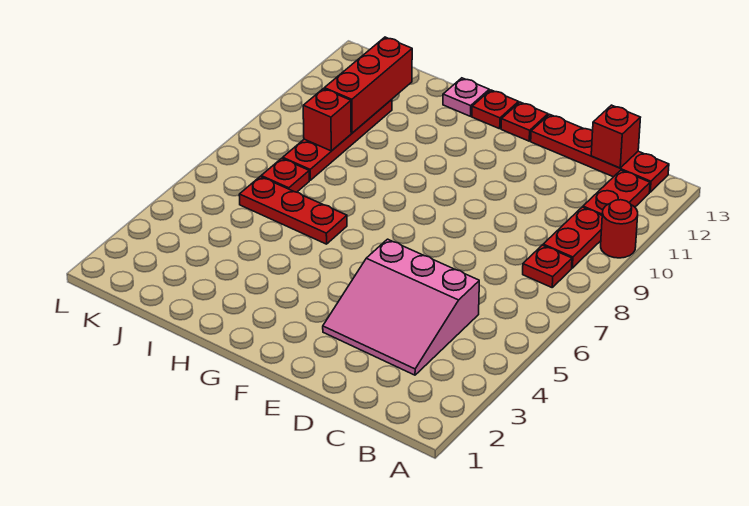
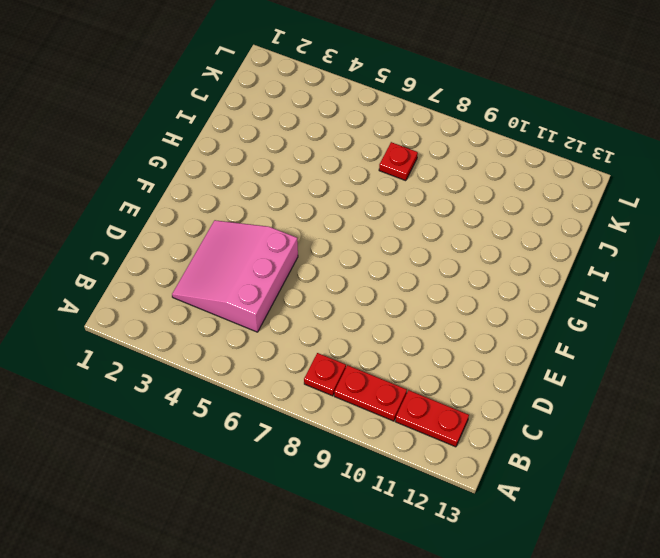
none -> red 1x1 round brick [601,200,638,258]
none -> red 1x4 plate [531,114,669,192]
none -> red 1x1 plate [501,102,548,141]

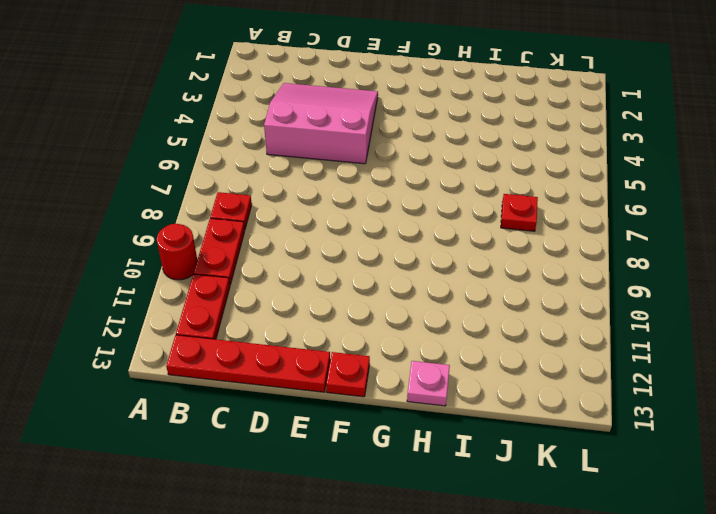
none -> red 1x1 plate [472,90,519,129]
none -> red 1x3 plate [239,177,347,244]
none -> red 1x4 plate [283,100,392,180]

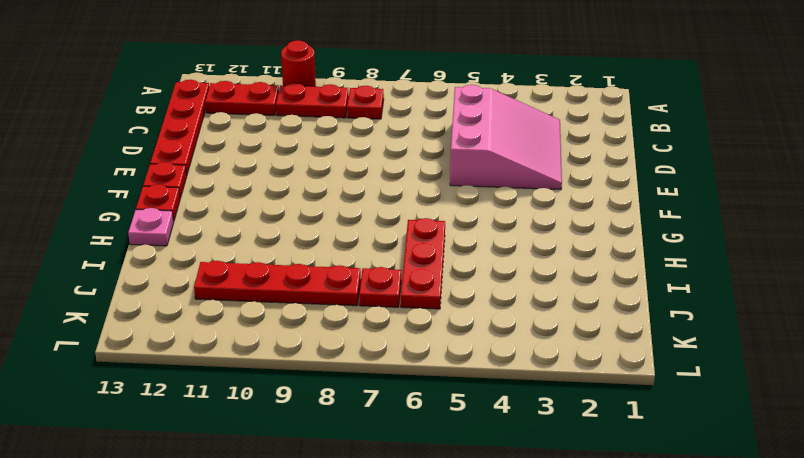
none -> red 1x1 brick [591,105,641,168]
none -> red 1x1 brick [303,89,351,151]
none -> red 1x3 brick [324,37,412,133]

